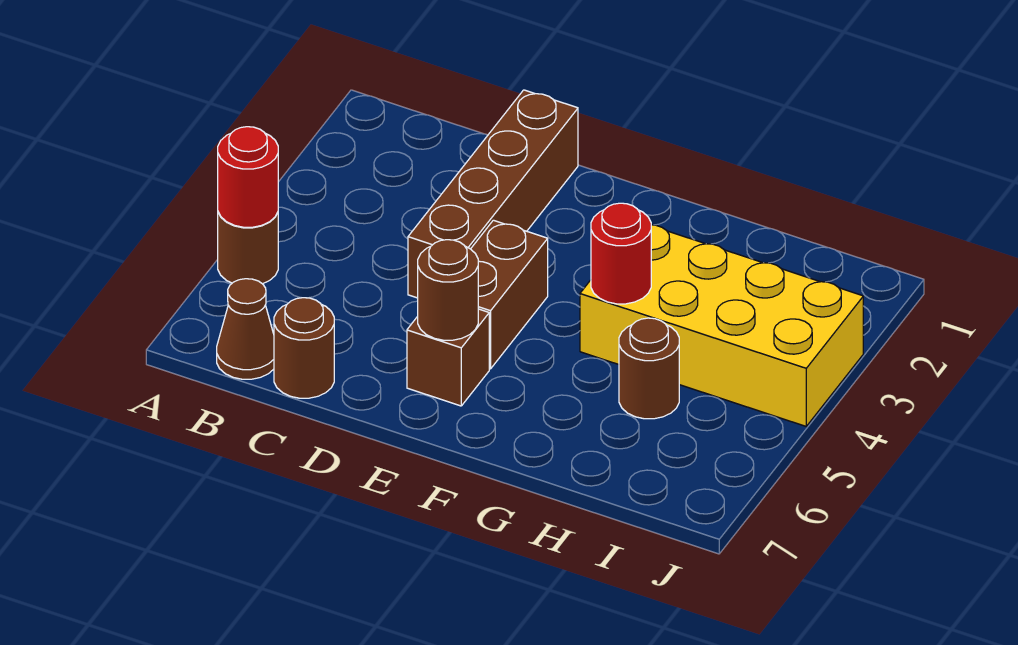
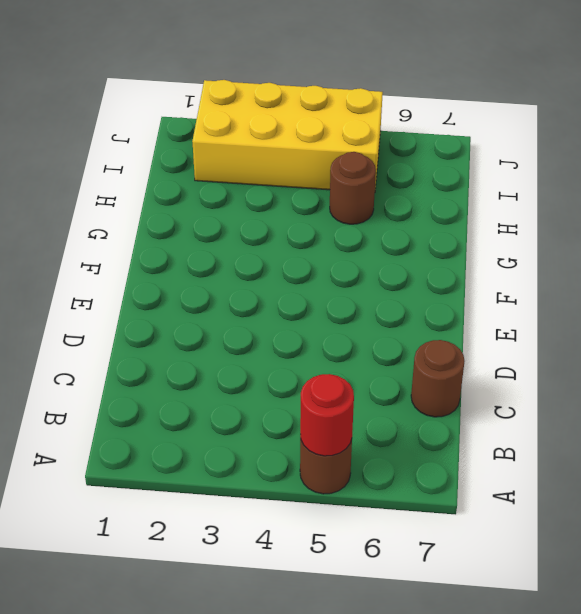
yellow 2x4 brick [192,80,383,190] -> yellow 2x4 brick turned to [580,225,863,426]
none -> brown 1x1 cone [217,279,274,379]
none -> brown 1x4 brick [408,90,578,298]

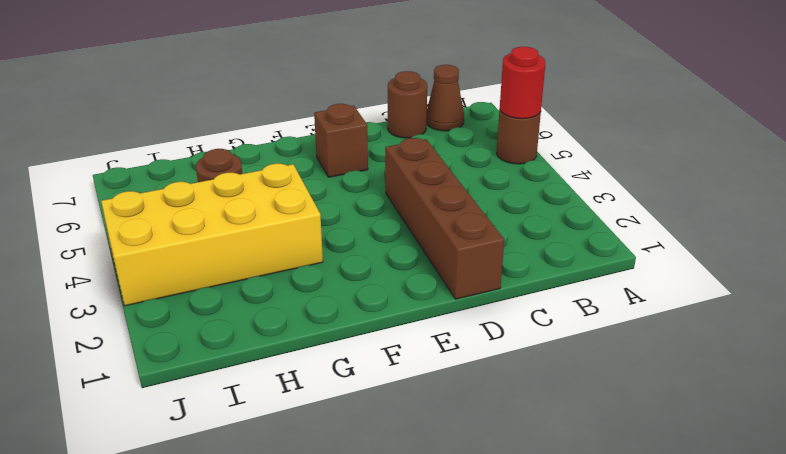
none -> brown 1x2 brick [471,220,548,369]
none -> brown 1x1 round brick [418,240,478,340]

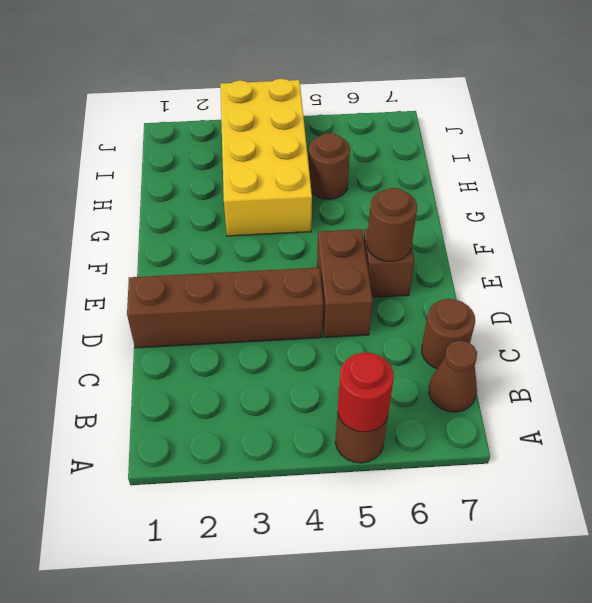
brown 1x2 brick [317,229,373,337] -> brown 1x2 brick turned to [471,220,548,369]
none -> red 1x1 round brick [591,203,651,304]

